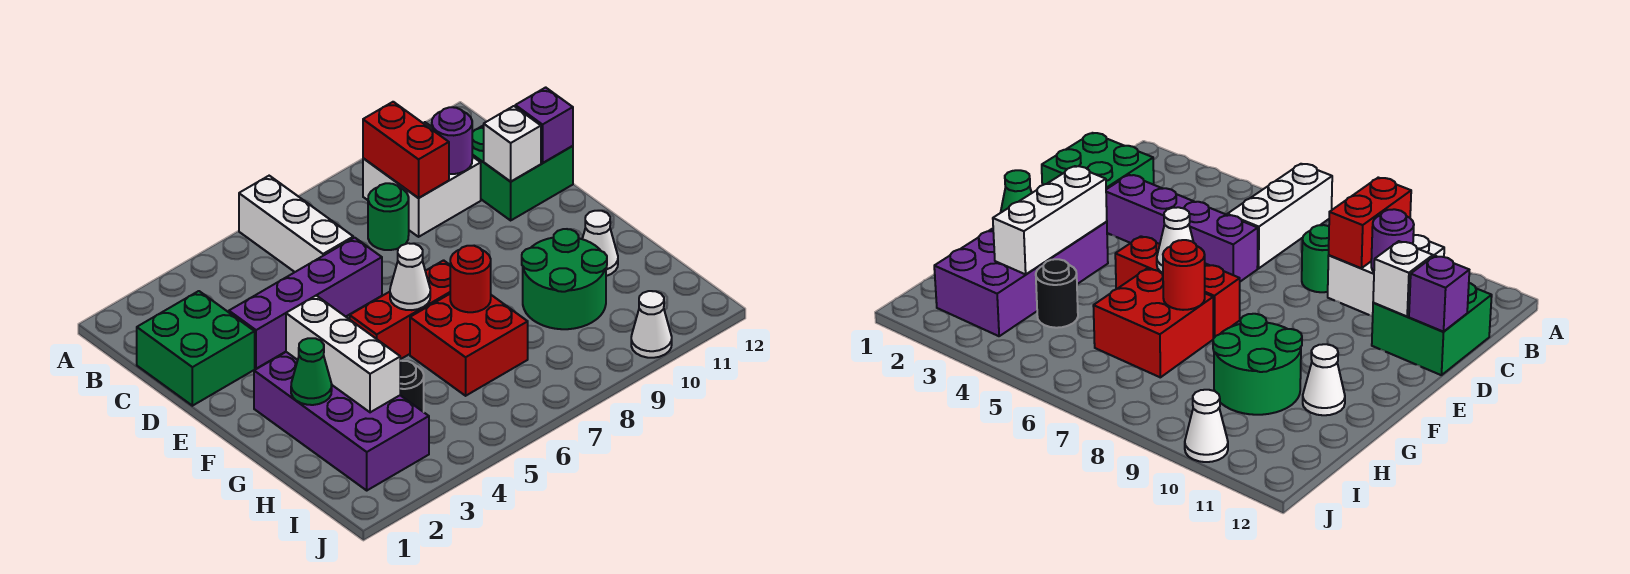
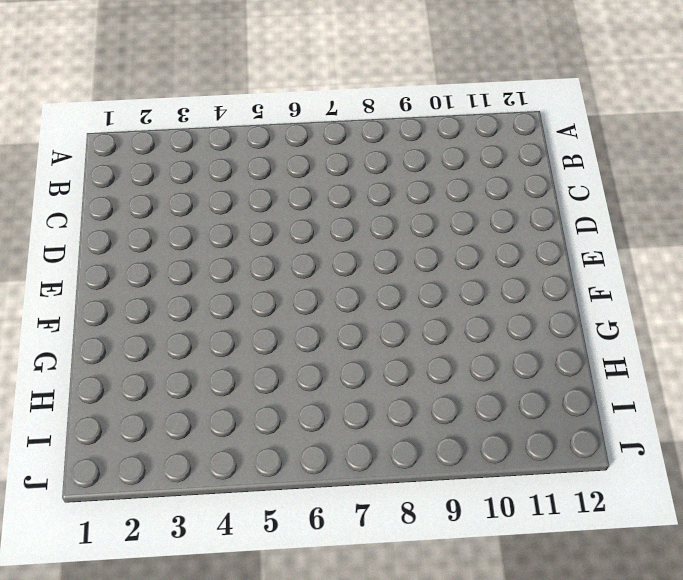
none -> white 1x3 brick [239,176,353,272]
none -> white 2x2 brick [363,122,481,237]
none -> green 2x2 brick [137,291,255,406]

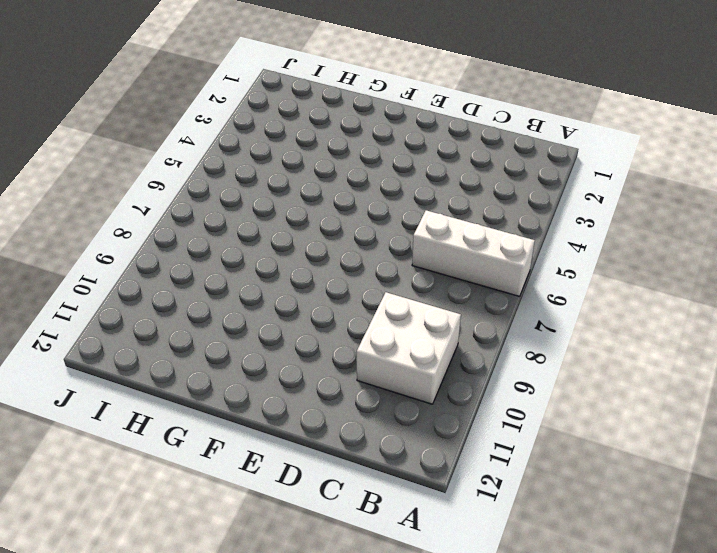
none -> green 2x2 brick [137,291,255,406]
none -> green 1x1 round brick [368,183,409,250]
none -> green 2x2 brick [472,125,573,220]

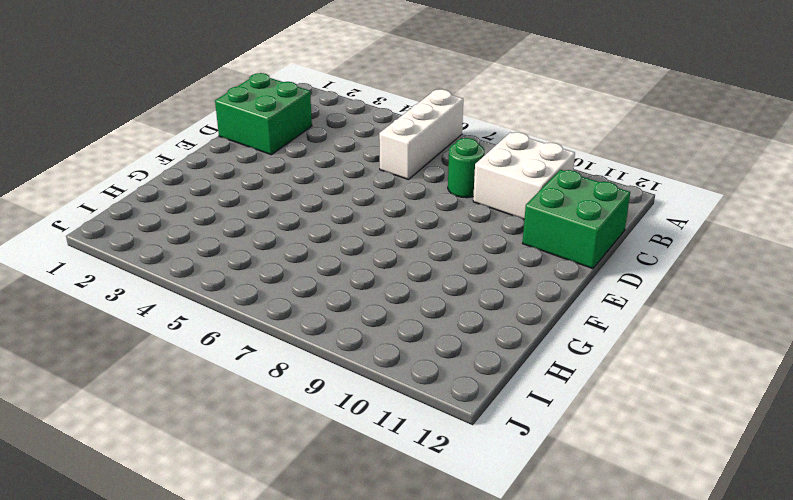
none -> purple 1x4 brick [229,238,382,369]
none -> purple 2x4 brick [254,352,429,490]
none -> red 1x3 brick [350,260,450,359]

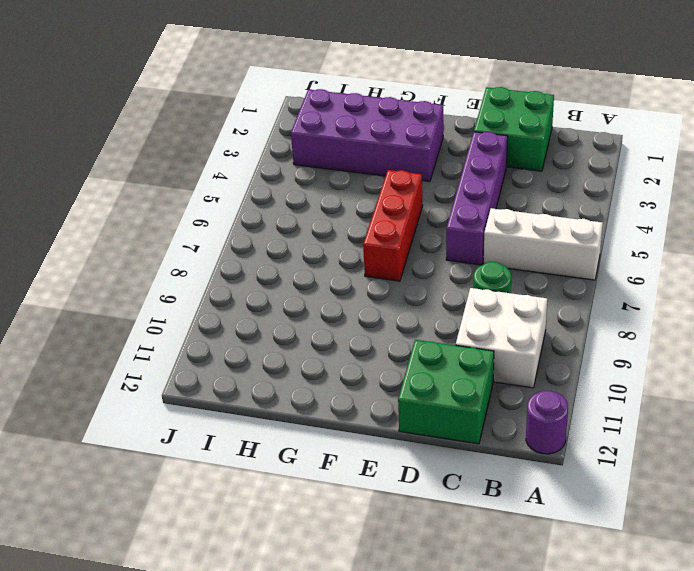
purple 1x1 round brick [526,391,568,454] -> purple 1x1 round brick moved to [432,107,472,174]
none -> red 2x2 brick [410,294,528,396]
none -> green 2x2 round brick [522,229,607,329]
none -> white 1x1 cone [582,211,618,276]

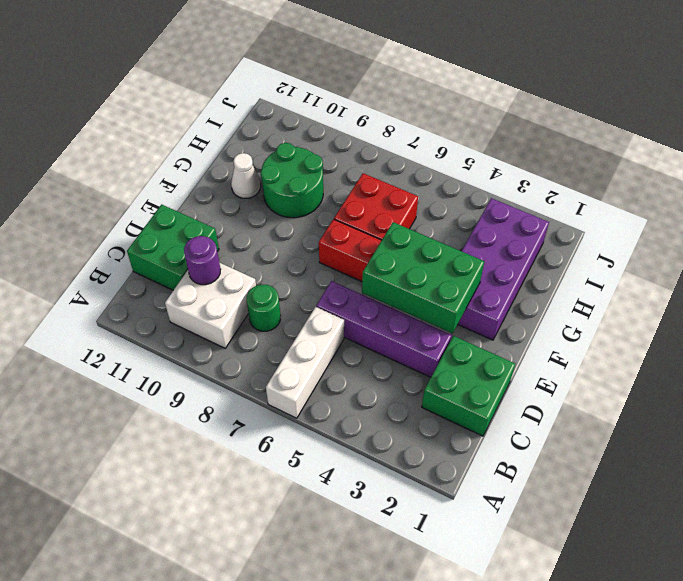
green 2x3 brick [362,222,484,333] -> white 1x3 brick [286,296,400,412]
none -> black 1x1 round brick [400,361,424,412]
none -> white 1x1 cone [631,291,672,358]
none -> red 1x2 brick [363,102,449,198]

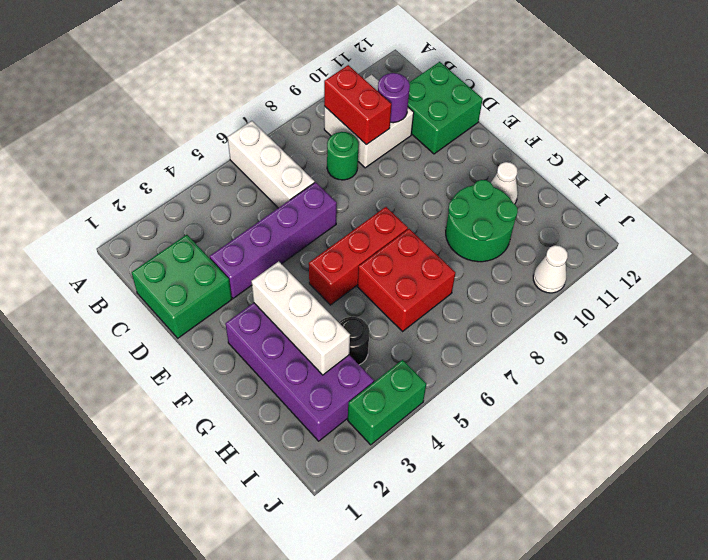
green 1x2 brick [348,360,426,445] -> none
none -> white 1x1 brick [484,106,541,182]
none -> purple 1x1 brick [515,87,573,163]
none -> white 1x1 cone [390,243,430,310]

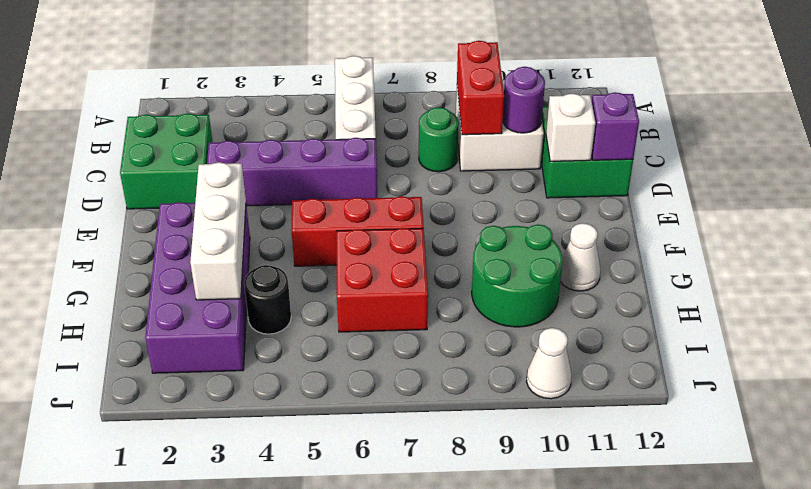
none -> white 1x1 cone [390,243,430,310]
none -> green 1x1 cone [291,338,332,405]
none -> red 1x1 round brick [450,246,491,312]

